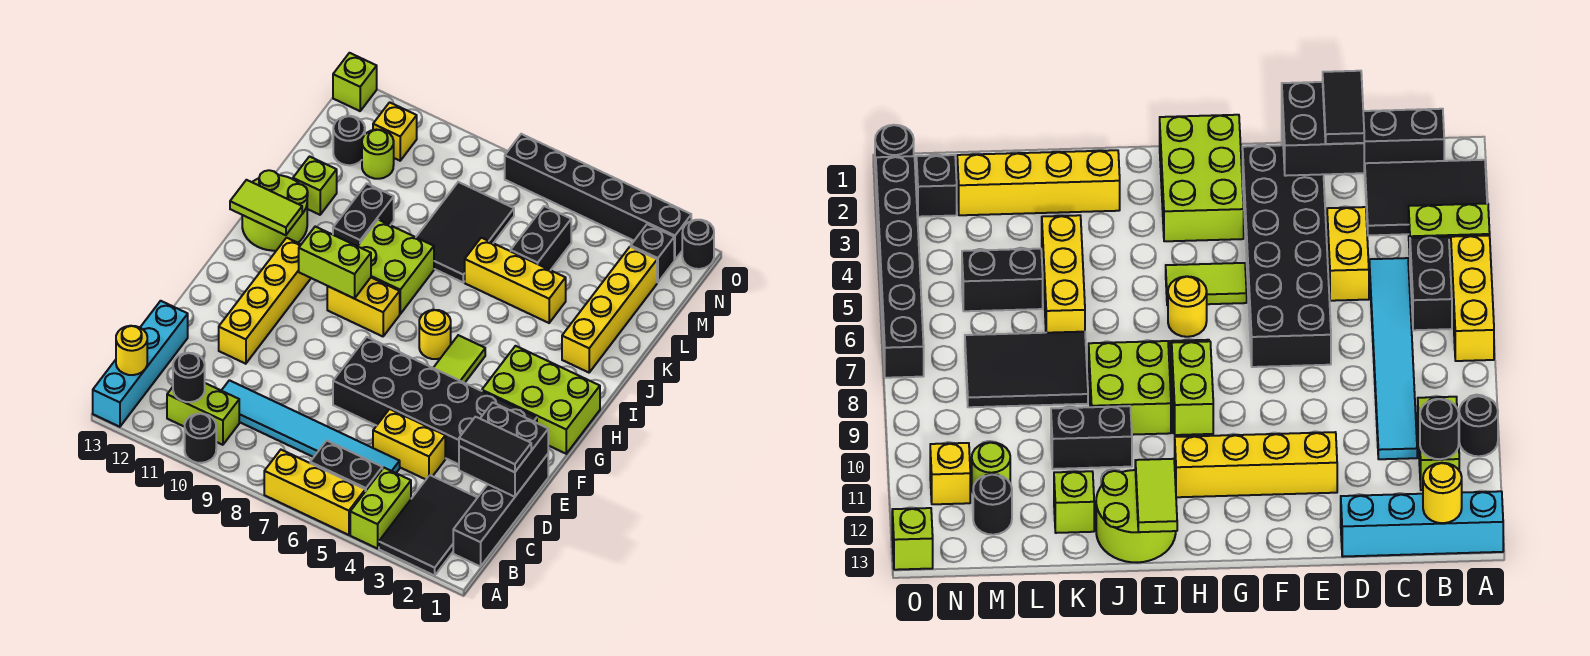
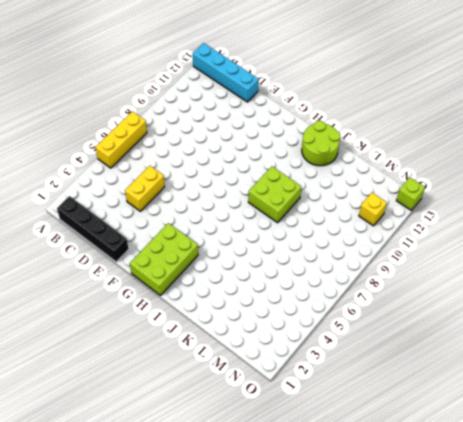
none -> black 2x3 tile [379,475,478,575]
none -> lime 1x2 brick [350,468,411,549]
none -> black 1x1 round brick [185,414,216,463]
none -> black 1x2 brick [310,441,382,491]

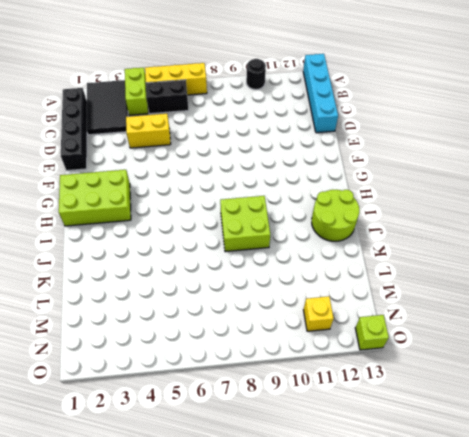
none -> lime 1x2 brick [167,383,239,445]
none -> cyan 1x6 tile [221,380,400,473]
none -> black 2x6 brick [333,337,537,464]
none -> yellow 1x4 brick [219,238,311,364]

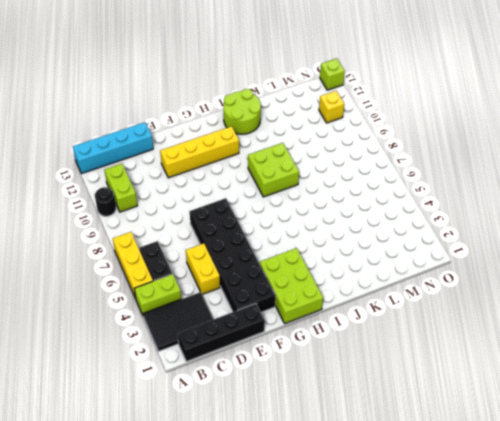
none -> cyan 1x6 tile [221,380,400,473]
none -> lime 1x2 tile [433,335,485,383]
none -> yellow 1x1 round brick [419,310,451,359]
none -> yellow 1x2 brick [327,278,400,336]

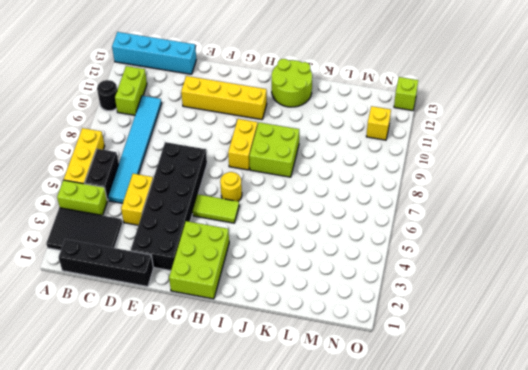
none -> yellow 1x4 brick [562,247,657,373]
none -> black 1x2 brick [333,184,394,246]
none -> yellow 1x3 brick [465,238,566,323]
none -> black 2x3 tile [416,182,514,282]

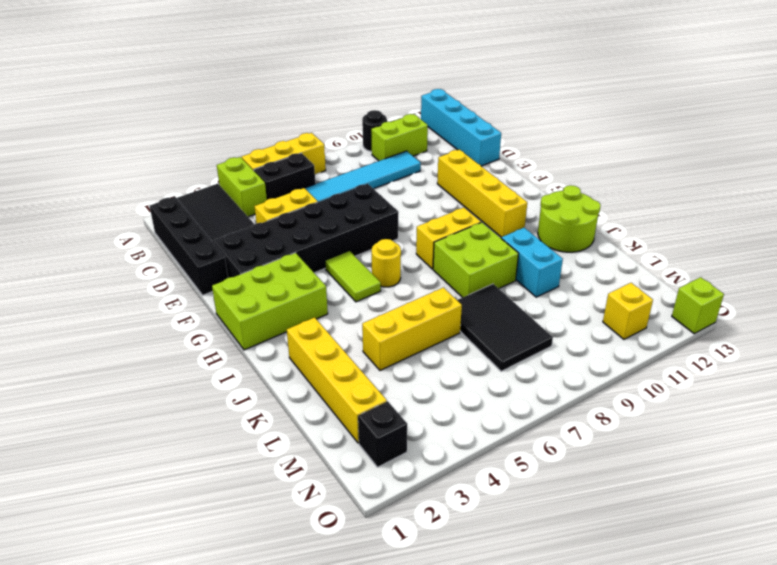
cyan 1x2 brick [501,228,563,297] -> black 1x2 brick [333,184,394,246]
none -> lime 1x1 brick [293,157,337,215]
none -> black 1x2 brick [511,206,571,270]
none -> lime 1x1 round brick [362,130,394,179]
none -> black 1x1 round brick [333,116,365,165]

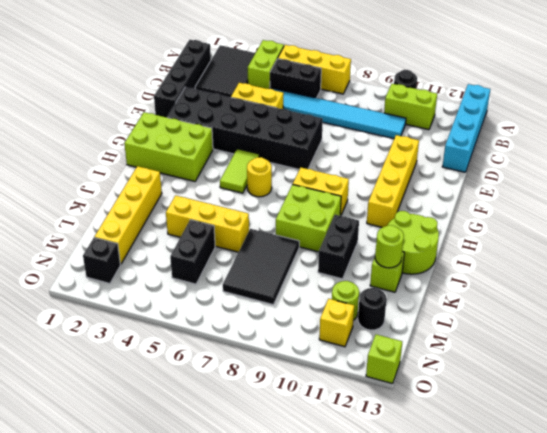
lime 1x1 round brick [375,225,404,268] -> none
none -> black 1x1 round brick [682,220,714,269]
none -> black 1x6 brick [505,134,691,260]
none -> black 1x1 round brick [173,353,205,402]
none -> yellow 1x1 round brick [116,326,147,375]

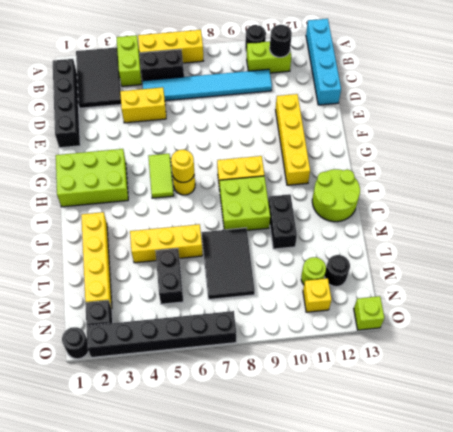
yellow 1x1 round brick [171,150,194,182] -> yellow 1x1 round brick moved to [116,326,147,375]
none -> black 2x6 brick [333,337,537,464]
none -> lime 1x1 brick [293,157,337,215]
none -> black 2x2 brick [459,402,548,497]
none -> lime 1x2 brick [299,227,371,299]

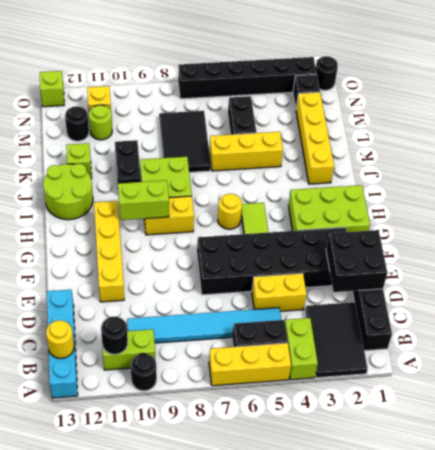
none -> lime 1x2 tile [230,180,302,235]
none -> black 1x2 tile [459,417,531,472]

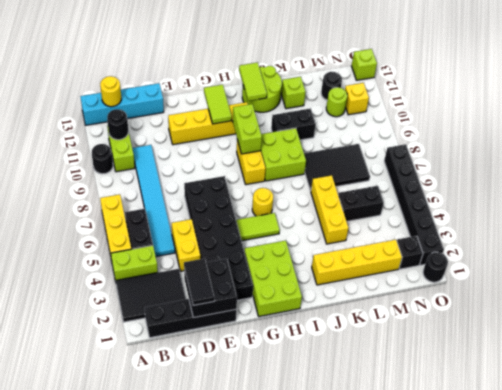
lime 1x2 tile [204,85,232,124] -> none

